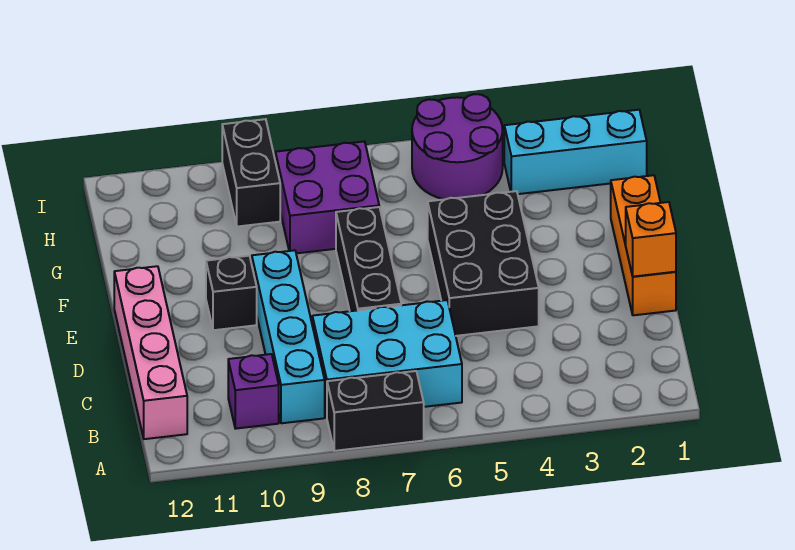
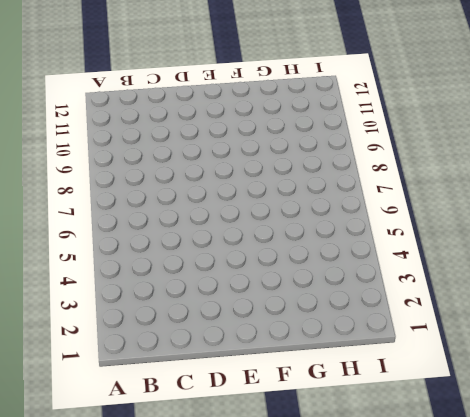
none -> black 1x2 brick [327,371,424,451]
none -> cyan 2x3 brick [312,300,462,417]
none -> cyan 1x4 brick [252,250,325,423]

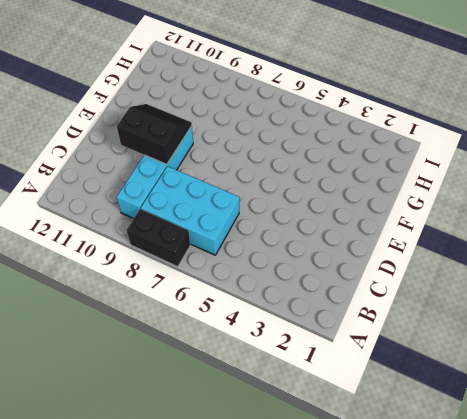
black 2x2 slope [117,104,192,164] -> none
none -> purple 1x1 brick [228,354,279,429]
none -> pink 1x4 brick [114,266,187,439]
none -> orange 1x3 brick [611,175,676,315]

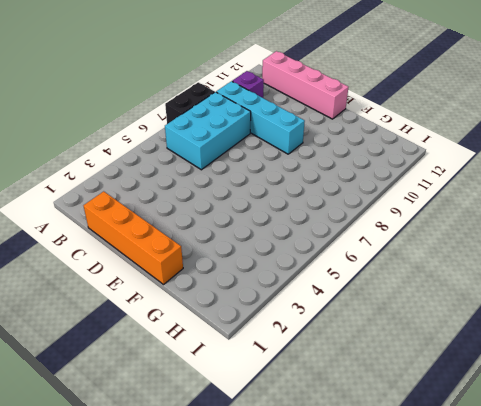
orange 1x4 brick [84,191,183,284] -> orange 1x3 brick [611,175,676,315]
none -> black 2x3 brick [428,191,539,336]
none -> black 1x3 brick [336,207,401,311]
none -> black 1x1 brick [206,256,257,330]

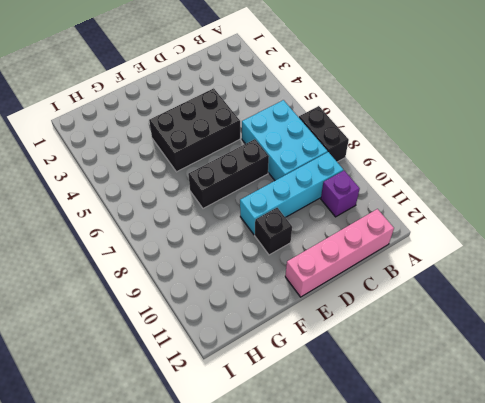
none -> orange 1x3 brick [611,175,676,315]
none -> purple 2x2 brick [275,141,379,253]
none -> cyan 1x3 brick [504,110,647,194]

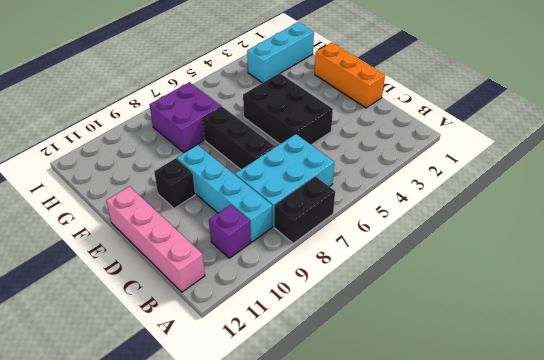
none -> purple 2x2 round brick [412,94,503,199]
none -> black 1x2 brick [222,119,280,227]
none -> orange 1x1 brick [626,202,676,277]

